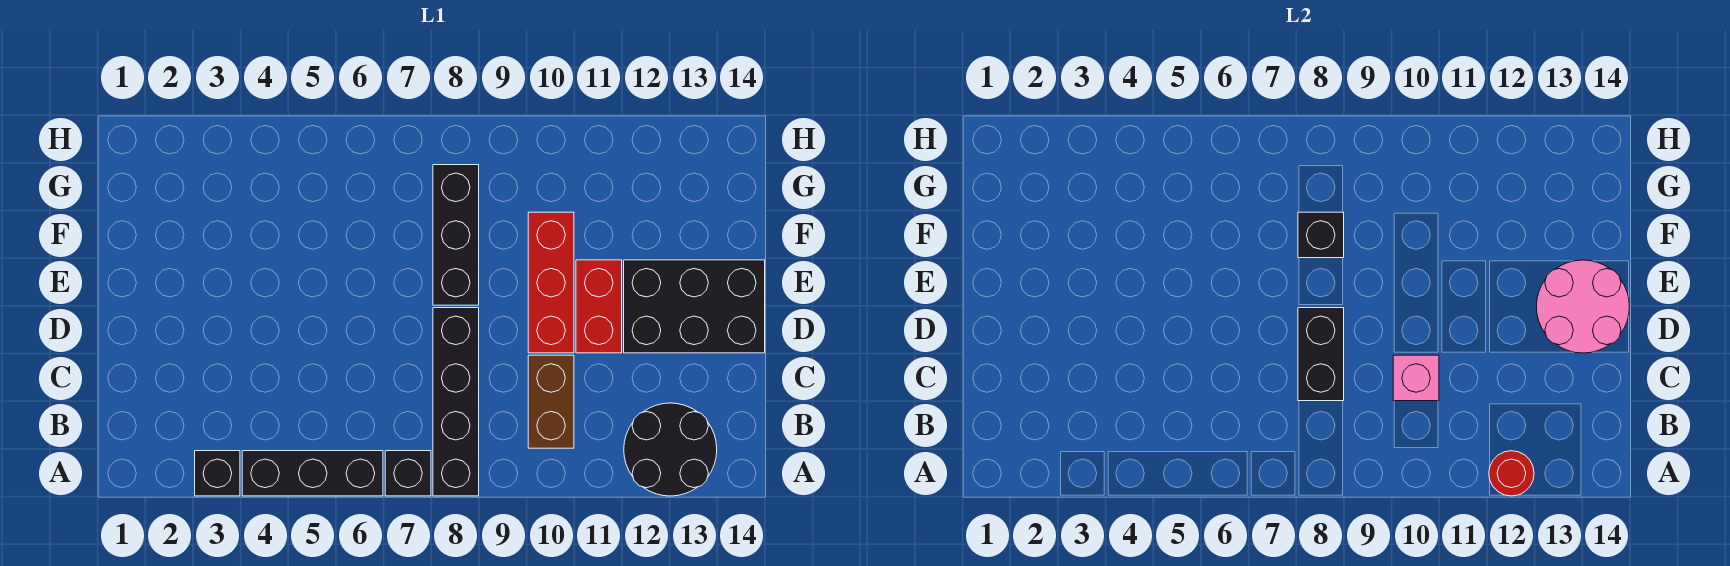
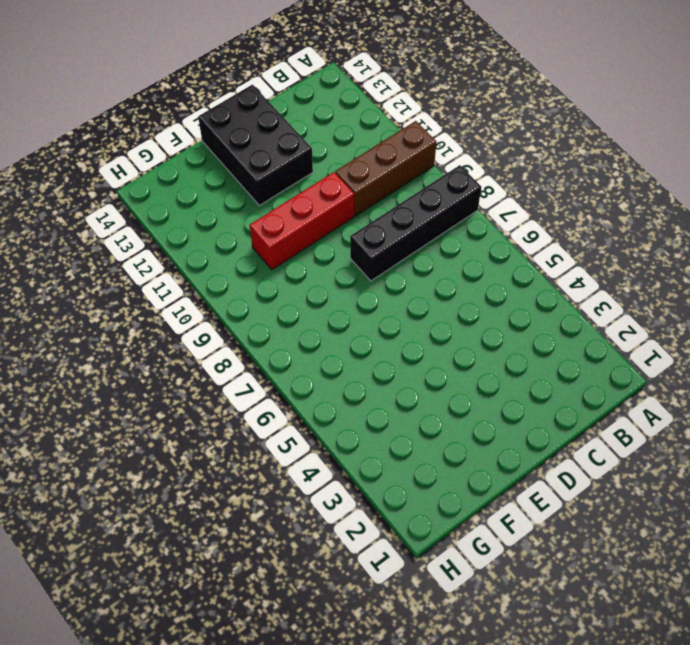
brown 1x3 brick [335,121,437,216] -> brown 1x2 brick [528,355,574,448]
none -> black 1x1 brick [195,451,240,496]
none -> black 1x3 brick [242,451,383,496]
none -> black 1x1 brick [385,451,431,496]

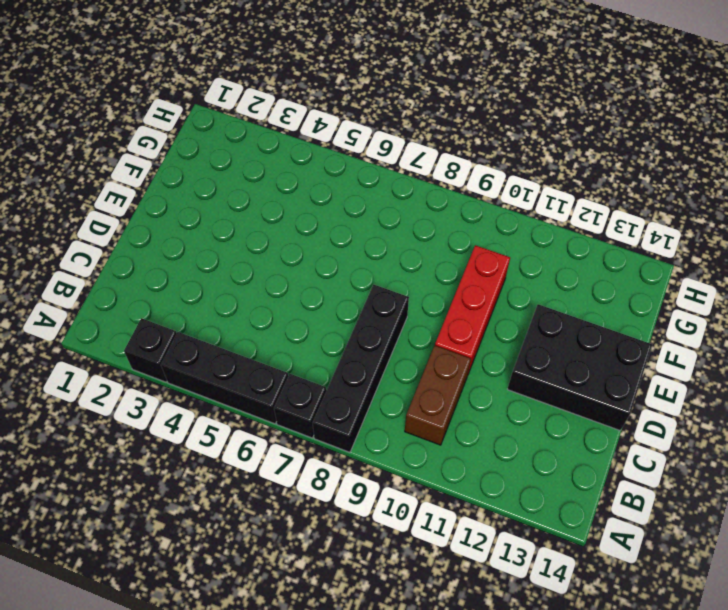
none -> black 2x2 round brick [624,403,717,496]
none -> red 1x2 brick [576,260,622,353]
none -> black 1x3 brick [433,165,479,305]

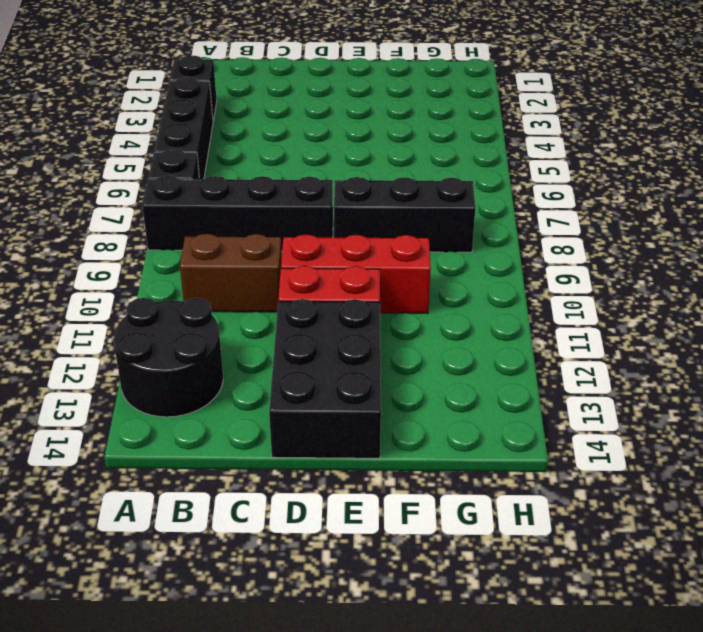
none -> red 1x1 round brick [1489,451,1534,496]
none -> black 1x2 brick [1298,308,1344,401]
none -> pink 1x1 brick [1393,355,1439,401]

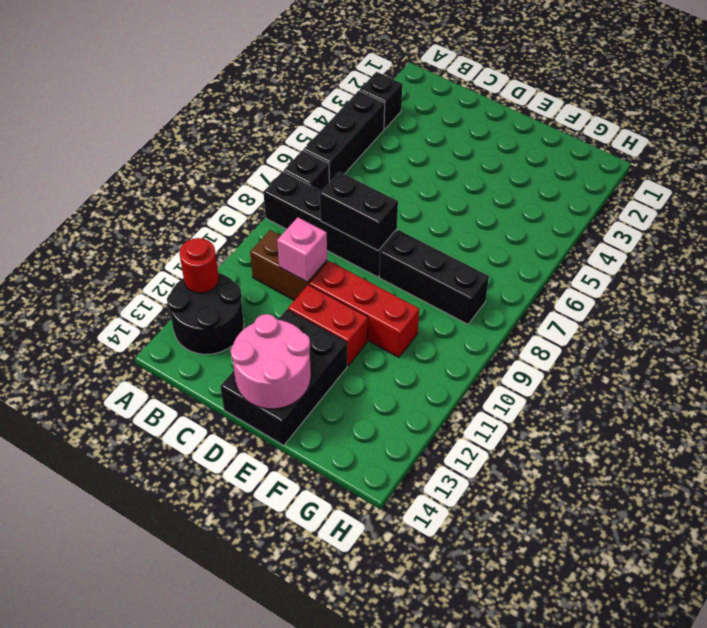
none -> black 1x1 brick [1298,212,1344,258]

